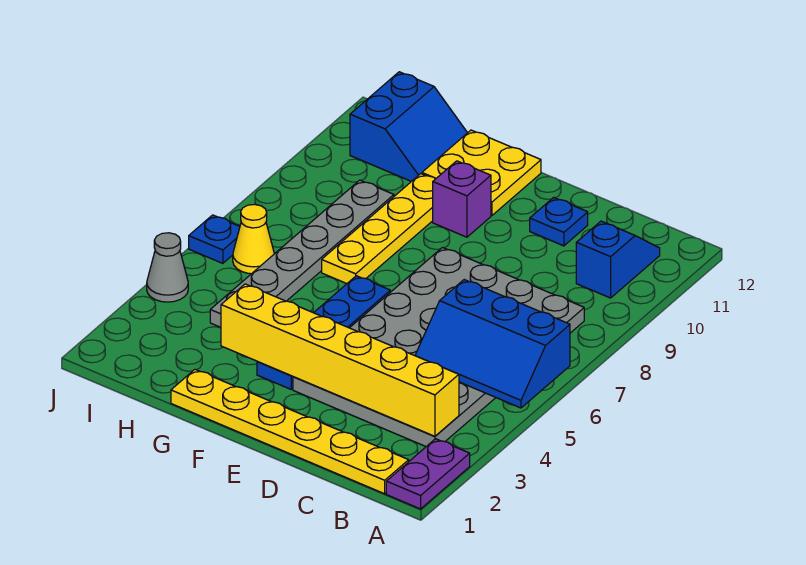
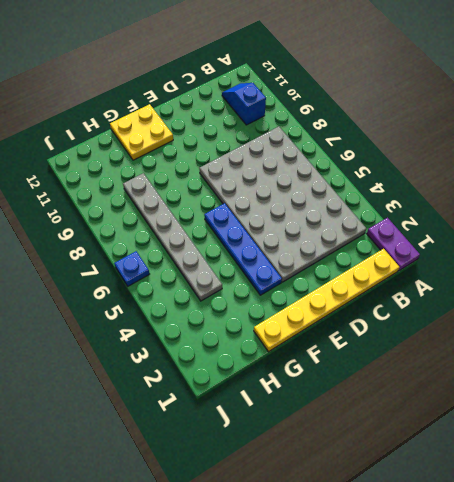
none -> blue 1x1 plate [530,197,588,246]
none -> purple 1x1 brick [433,161,491,237]
none -> yellow 1x4 plate [322,174,435,284]

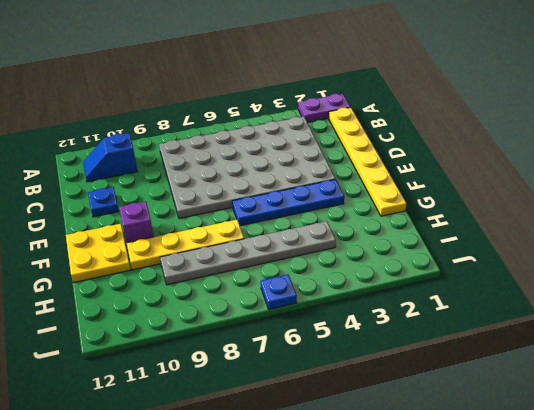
none -> blue 2x2 slope [350,72,467,182]
none -> yellow 1x1 cone [233,204,274,274]
none -> grey 1x1 cone [147,233,188,302]

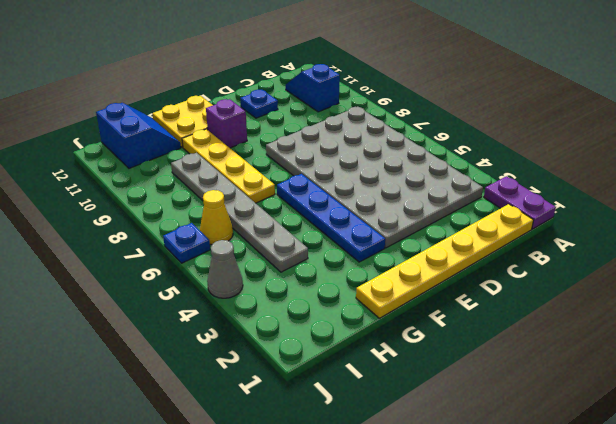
none -> blue 2x3 slope [415,280,570,408]
none -> yellow 1x6 brick [221,284,459,436]

